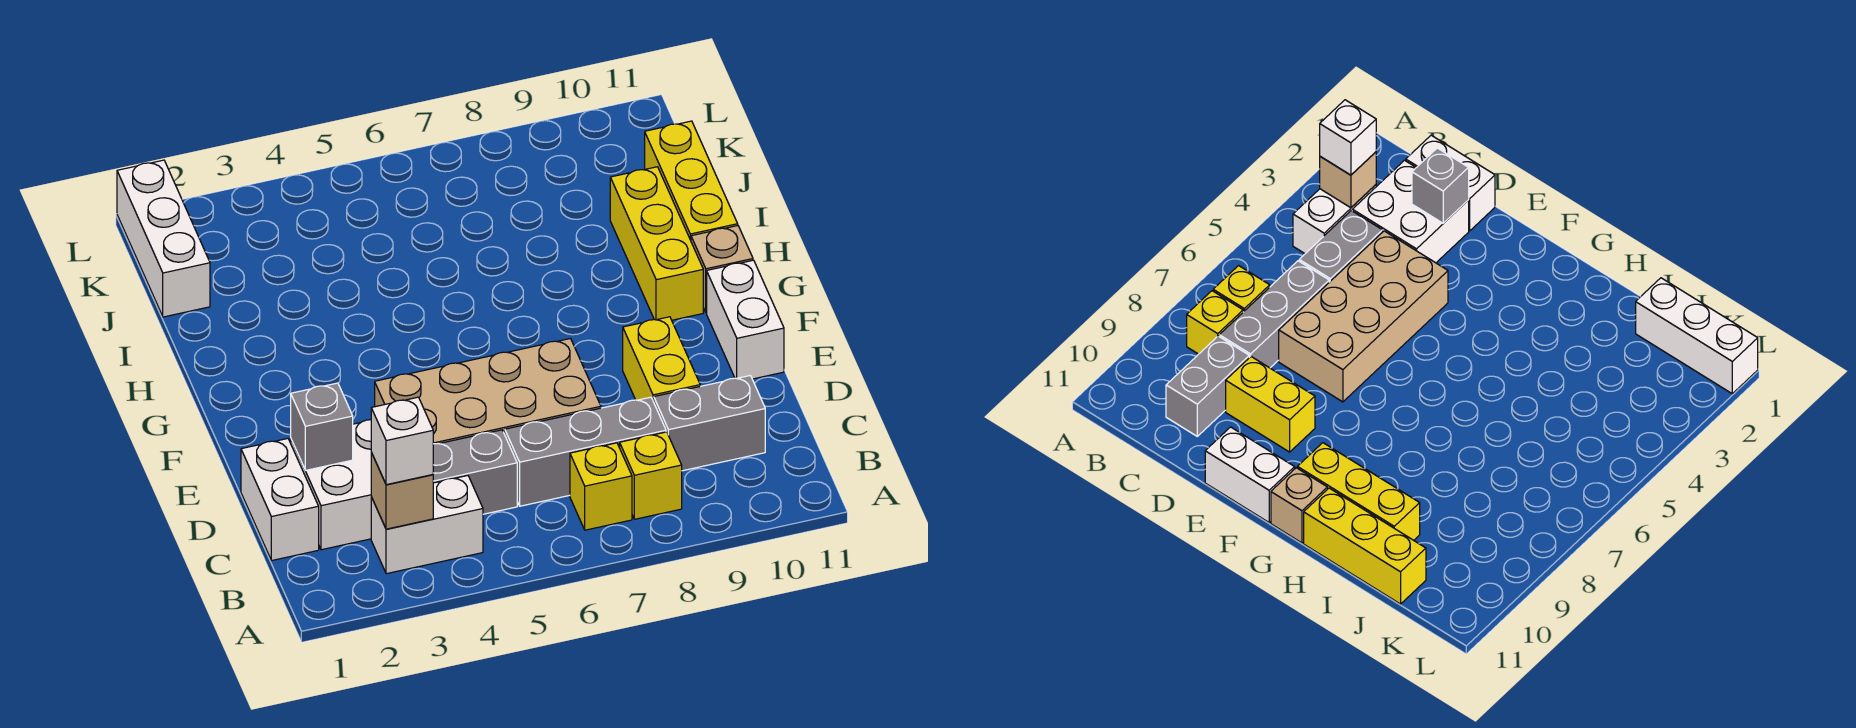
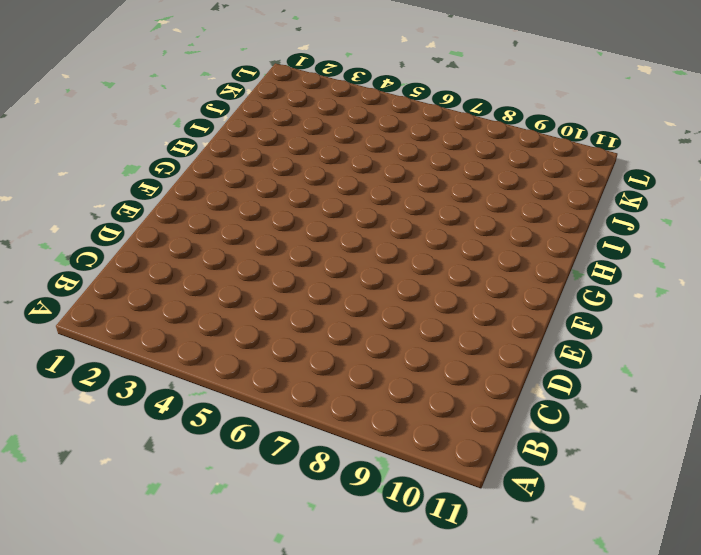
none -> white 1x2 brick [371,476,483,574]
none -> yellow 1x1 brick [570,443,632,530]
none -> yellow 1x1 brick [620,432,682,519]

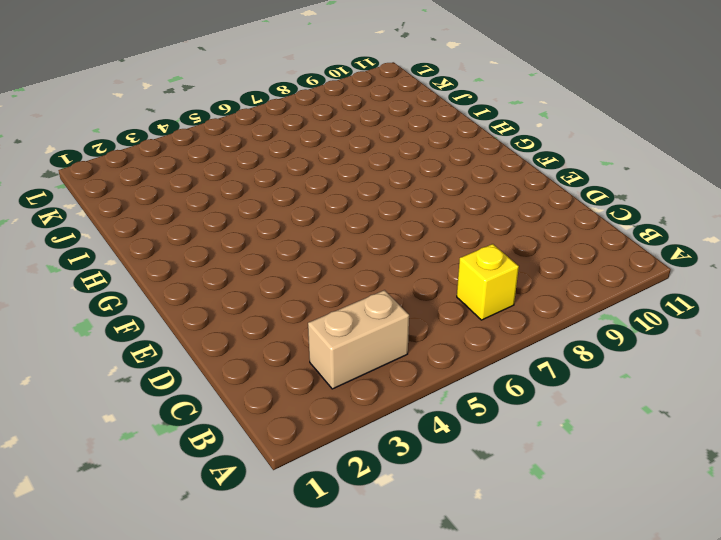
tan 1x2 brick [308,290,409,389] -> white 1x2 brick [371,476,483,574]
none -> yellow 1x1 brick [620,432,682,519]
none -> white 1x2 brick [241,439,319,561]
none -> white 2x2 brick [291,420,372,550]

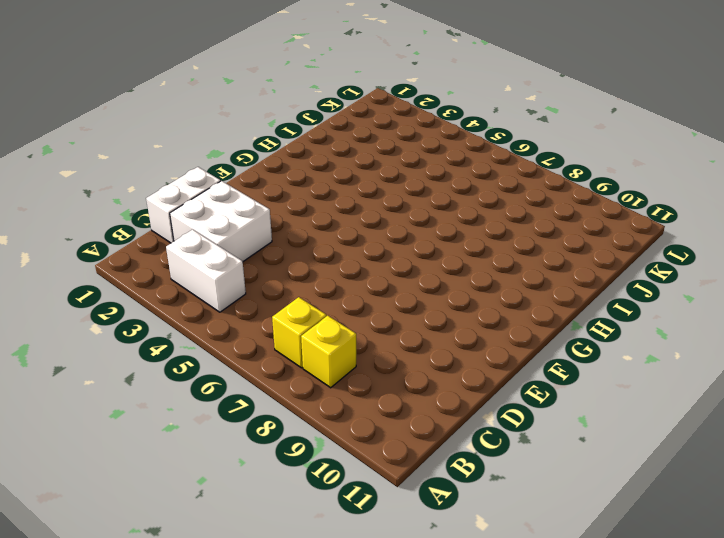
none -> grey 1x2 brick [433,430,517,514]
none -> grey 1x3 brick [505,397,666,506]
none -> grey 1x2 brick [654,376,765,471]

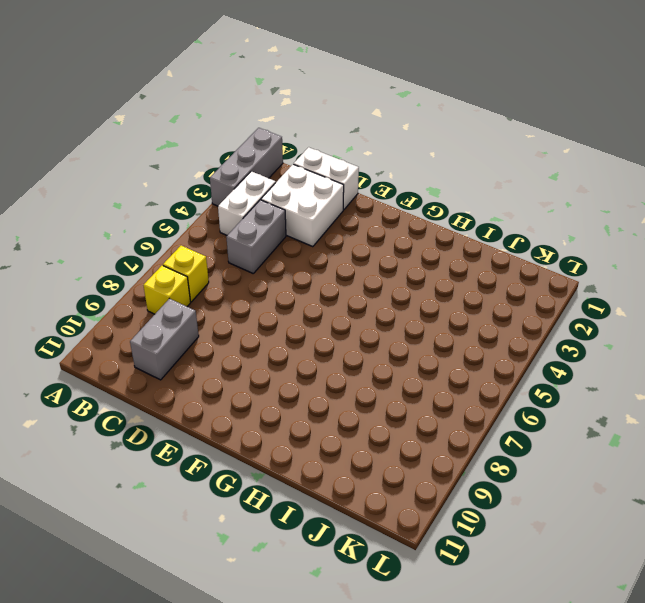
grey 1x3 brick [210,128,283,206] -> grey 1x3 brick moved to [505,397,666,506]
none -> tan 2x4 brick [375,339,601,444]
none -> yellow 1x2 brick [623,317,700,402]
none -> white 1x2 brick [707,260,784,379]

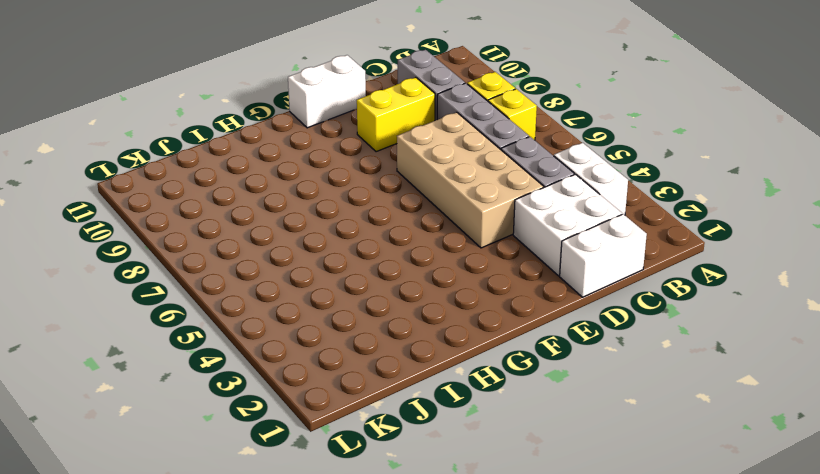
none -> yellow 1x3 brick [610,167,703,320]
none -> tan 1x1 brick [691,226,753,313]
none -> yellow 1x3 brick [645,121,738,240]

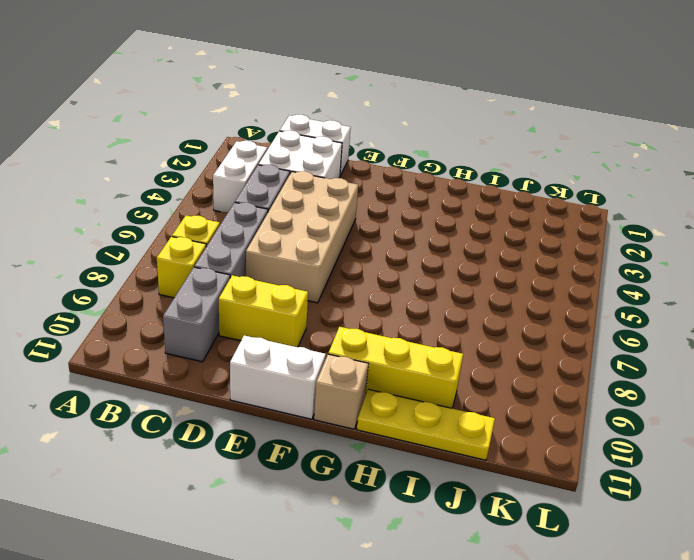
yellow 1x3 plate [357,389,495,460] -> yellow 1x3 brick [645,121,738,240]
none -> white 1x3 brick [117,160,210,317]
none -> tan 1x1 brick [371,453,433,529]
none -> grey 1x1 brick [291,383,353,470]

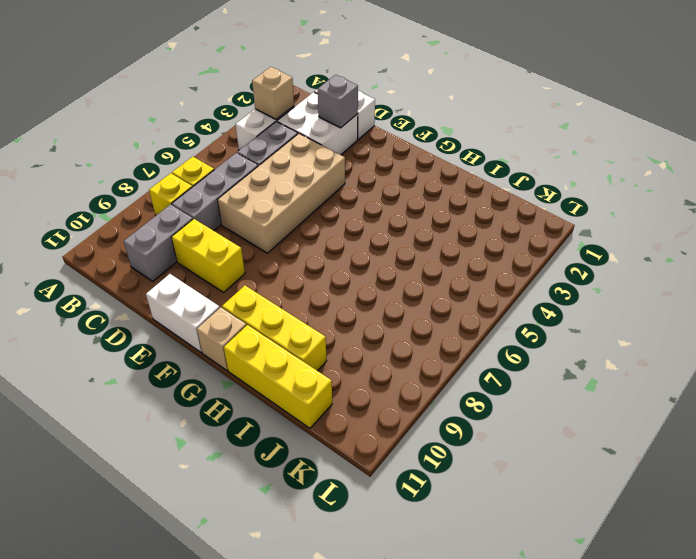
none -> white 1x3 brick [117,160,210,317]
none -> white 1x1 brick [371,397,433,485]

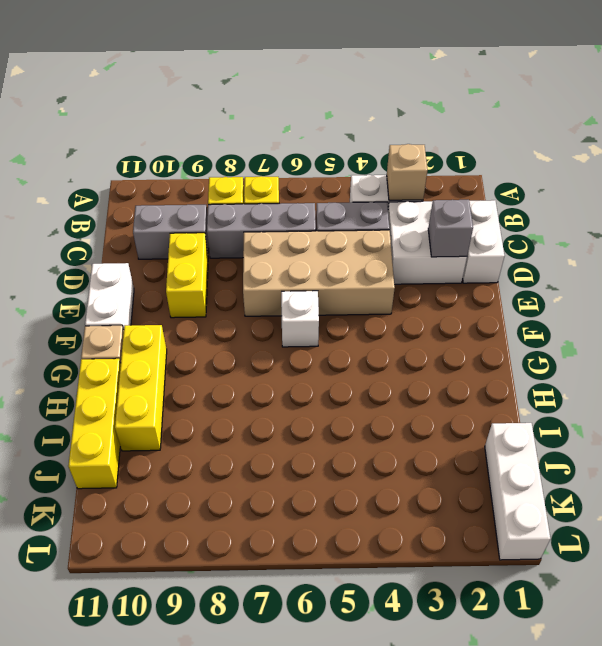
white 1x1 brick [281,291,319,347] -> white 1x1 brick moved to [371,397,433,485]

